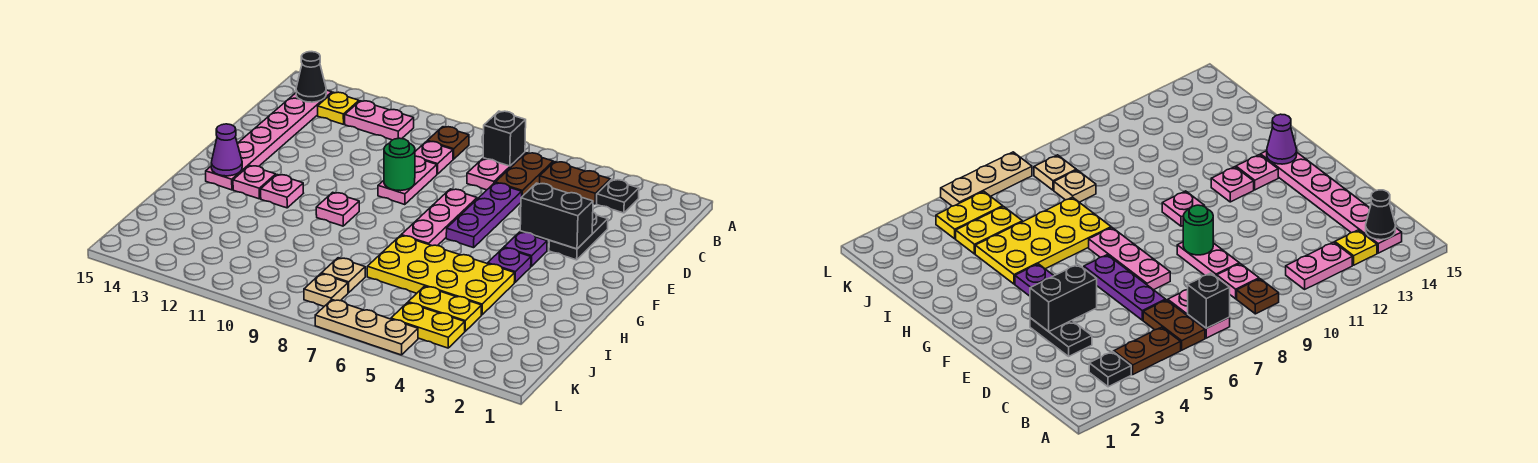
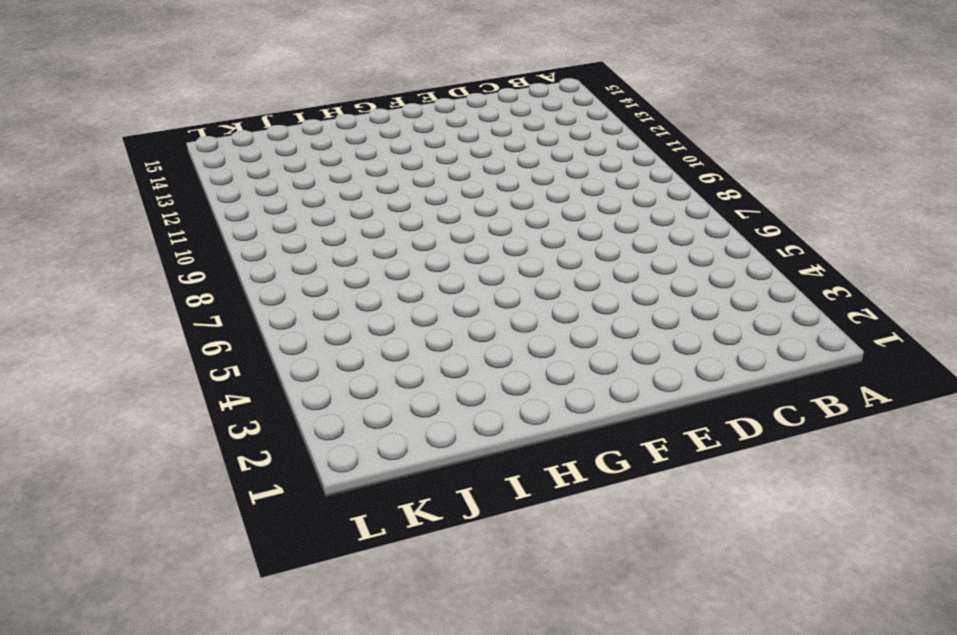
none -> black 1x1 plate [597,179,639,213]
none -> brown 1x2 plate [539,162,610,204]
none -> brown 1x2 plate [495,153,553,196]

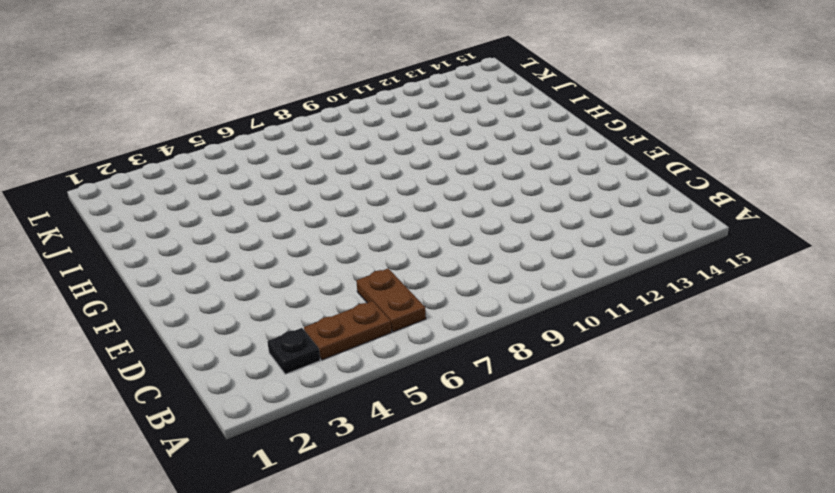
none -> pink 1x2 plate [467,152,525,190]
none -> brown 1x1 plate [428,127,469,159]
none -> pink 1x2 plate [345,101,414,140]

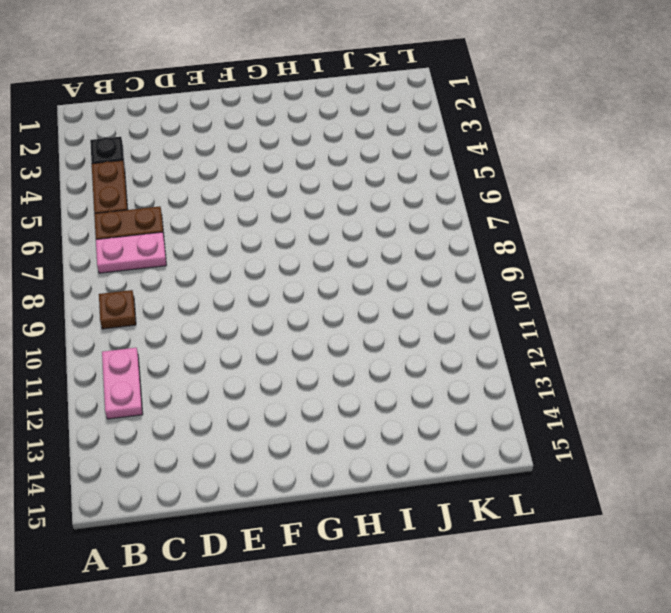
none -> yellow 1x1 plate [318,92,359,124]
none -> pink 1x6 plate [206,90,332,190]
none -> pink 1x1 plate [415,141,453,174]

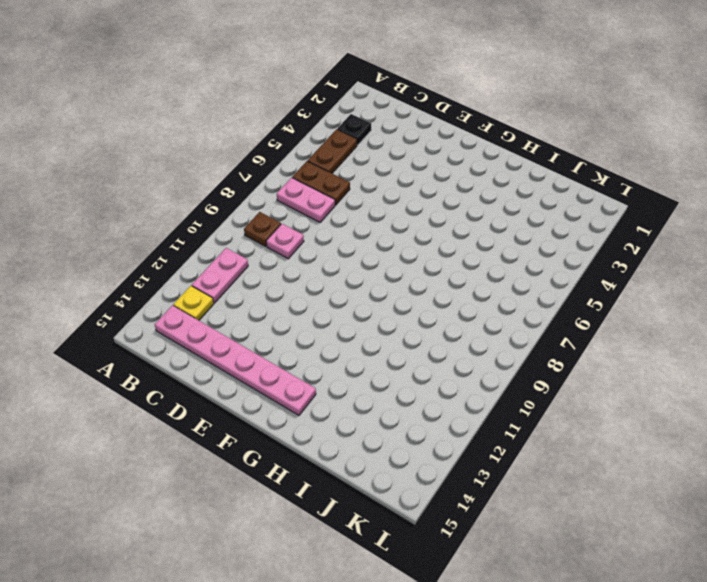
none -> black 1x2 plate [549,212,608,260]
none -> purple 1x3 plate [446,183,522,248]
none -> pink 1x2 plate [378,156,437,205]

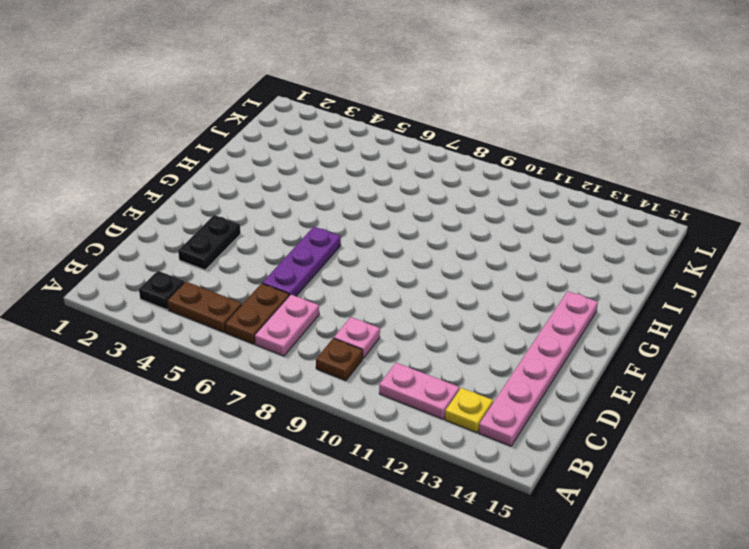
none -> pink 1x2 plate [378,156,437,205]
none -> pink 1x3 plate [401,189,477,246]
none -> purple 1x1 plate [504,232,547,266]

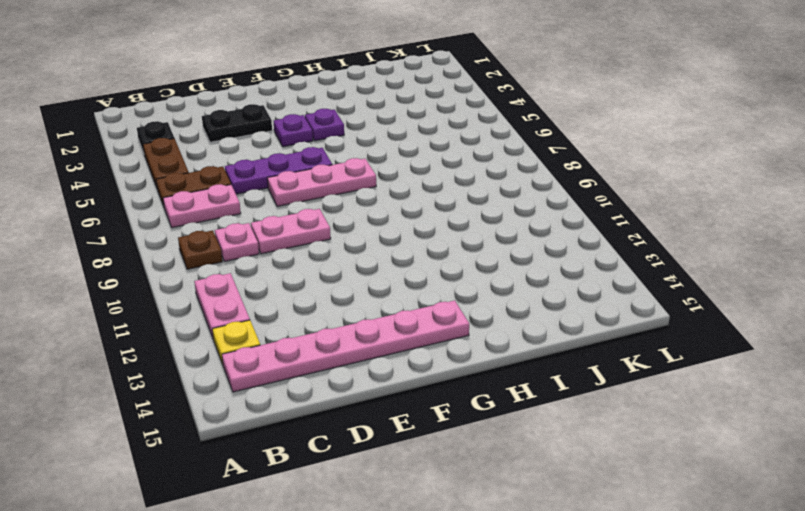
none -> pink 1x1 plate [316,192,359,226]
none -> pink 1x1 plate [261,175,303,208]
none -> pink 1x1 plate [233,166,276,199]

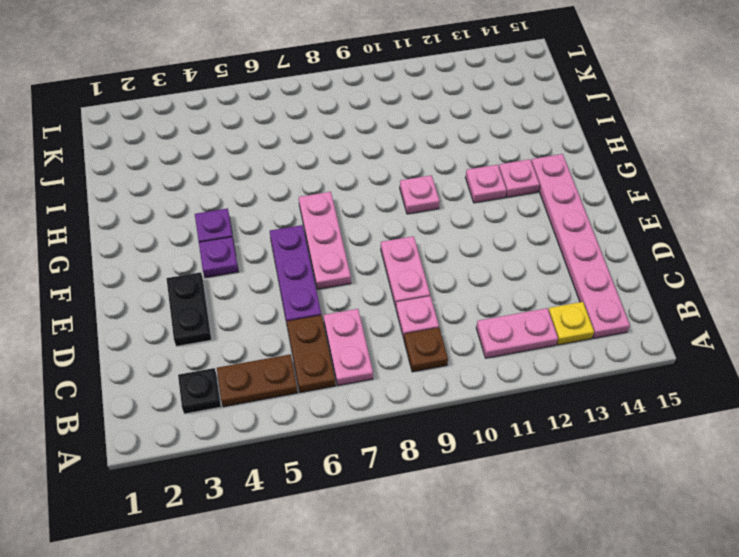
none -> yellow 2x4 plate [367,235,515,315]
none -> yellow 1x2 plate [408,286,481,331]
none -> tan 1x1 plate [321,258,365,293]

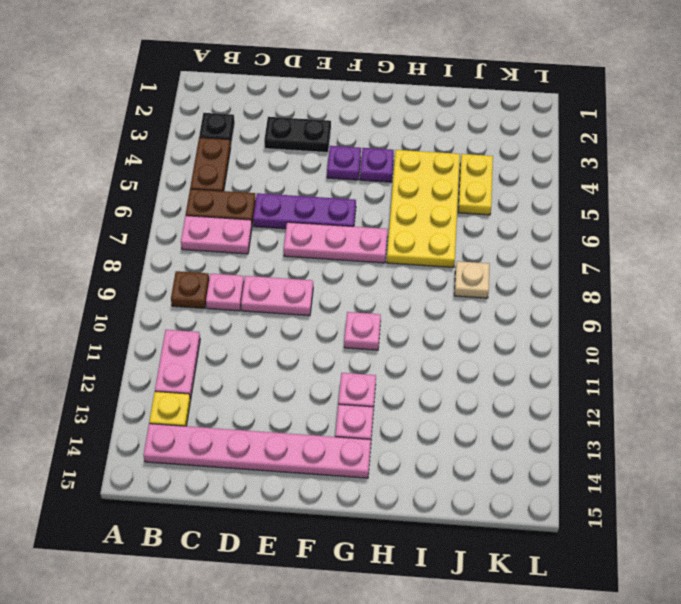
none -> yellow 1x2 plate [391,303,465,348]
none -> tan 1x1 plate [304,274,348,306]
none -> tan 1x3 plate [315,300,418,355]

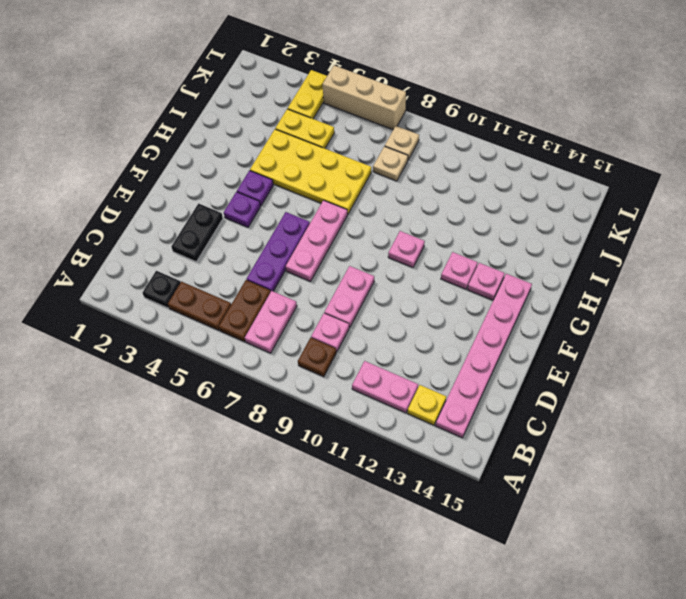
yellow 1x2 plate [288,70,327,119] -> yellow 1x2 plate turned to [391,303,465,348]
tan 1x3 brick [322,65,406,130] -> tan 1x3 plate [315,300,418,355]
none -> black 1x1 brick [483,111,526,166]
none -> black 1x1 cone [296,52,326,102]
none -> black 1x2 brick [520,183,593,249]

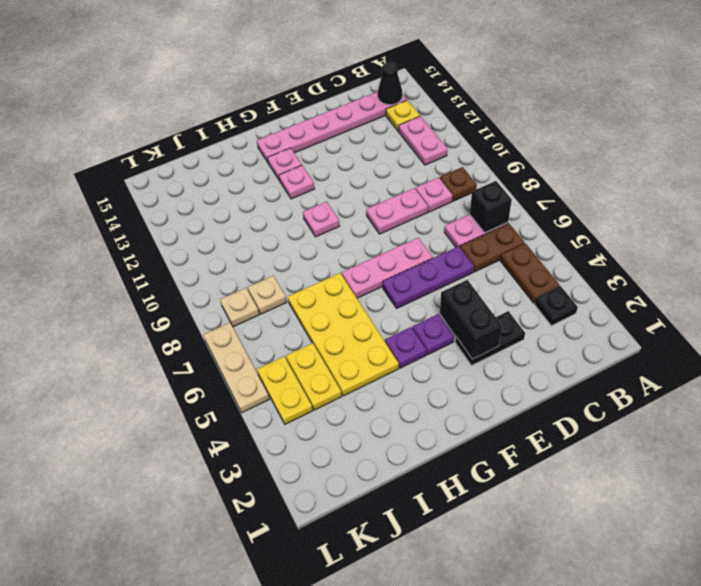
none -> green 1x1 round brick [384,138,415,191]
none -> purple 1x1 cone [211,124,242,176]

